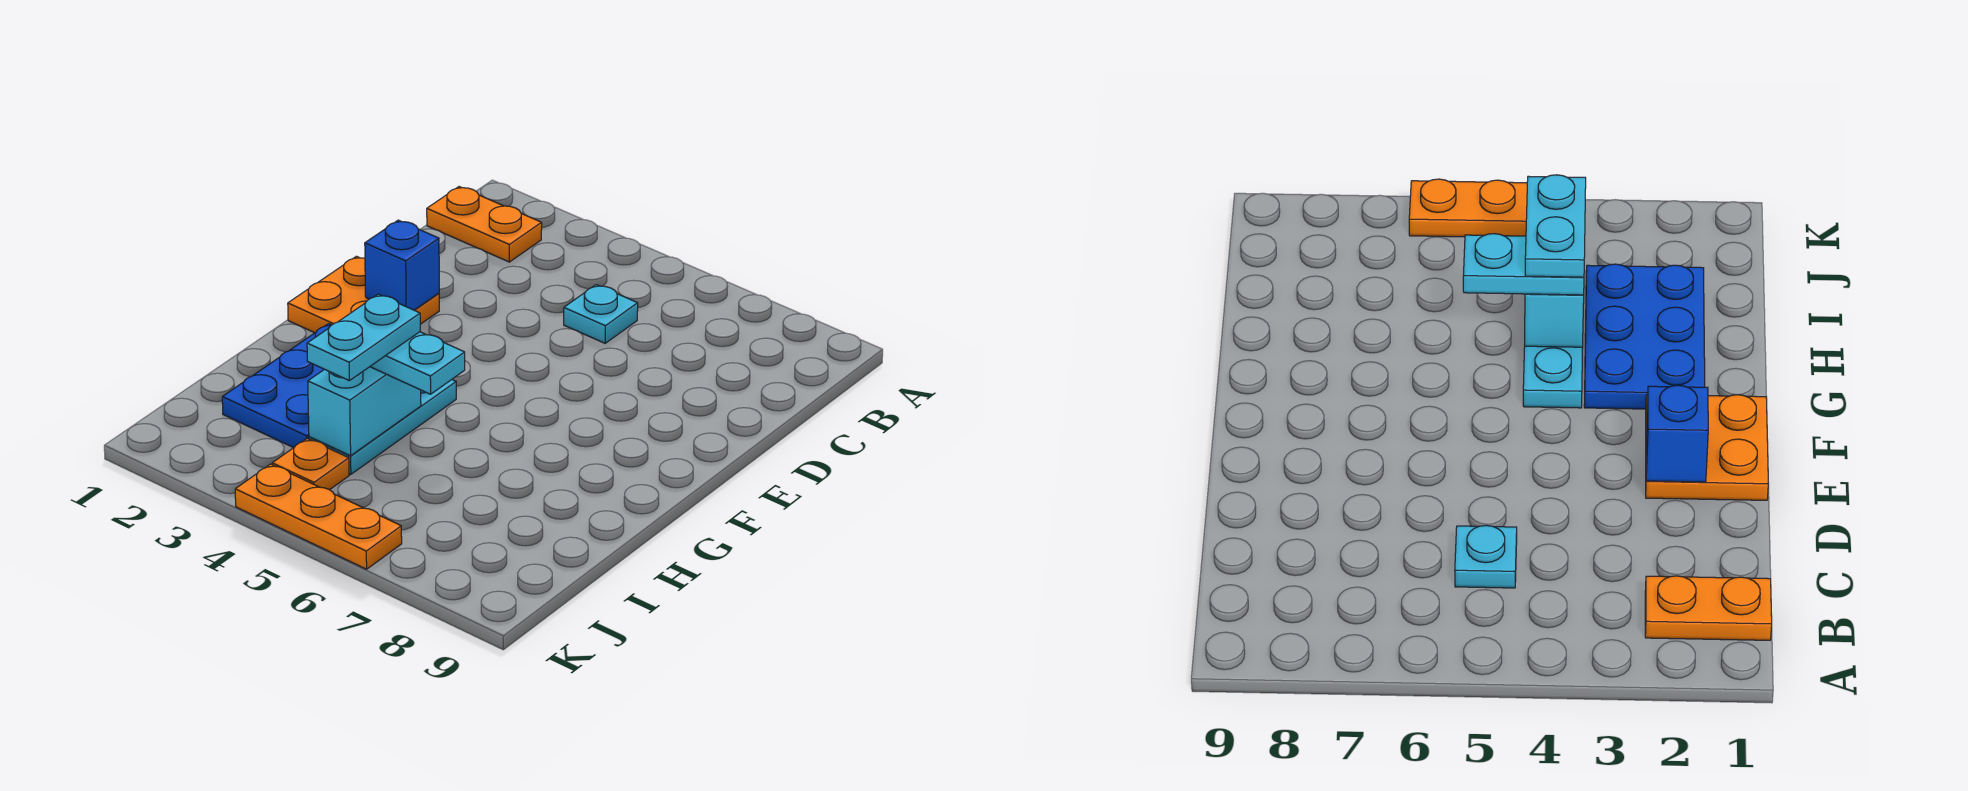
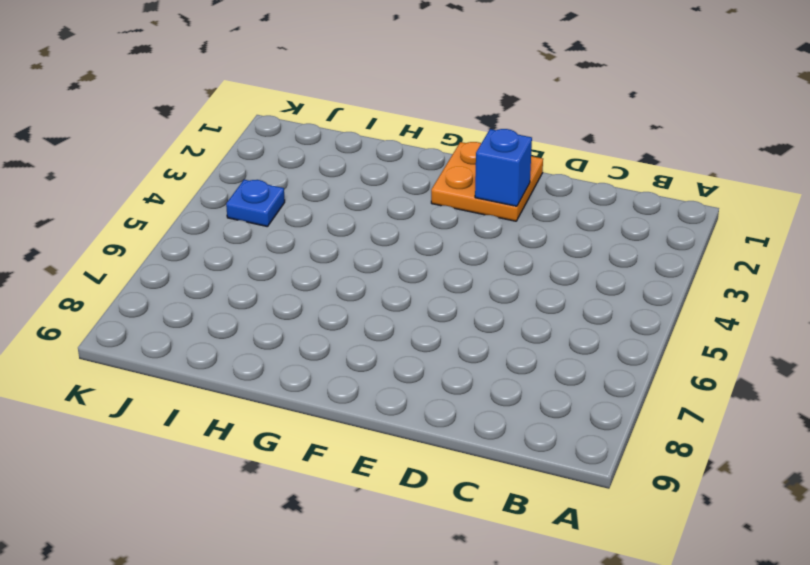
blue 1x1 plate [226,180,285,227] -> orange 1x1 plate [272,438,349,490]
none -> orange 1x2 plate [427,187,542,262]
none -> cyan 1x1 plate [564,285,638,343]

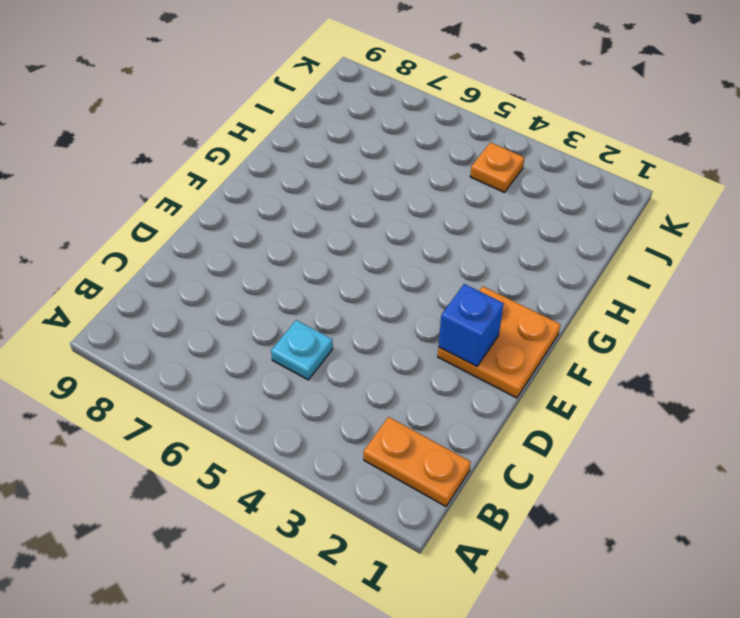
none -> blue 2x3 plate [222,324,331,448]
none -> cyan 1x3 plate [309,380,456,474]

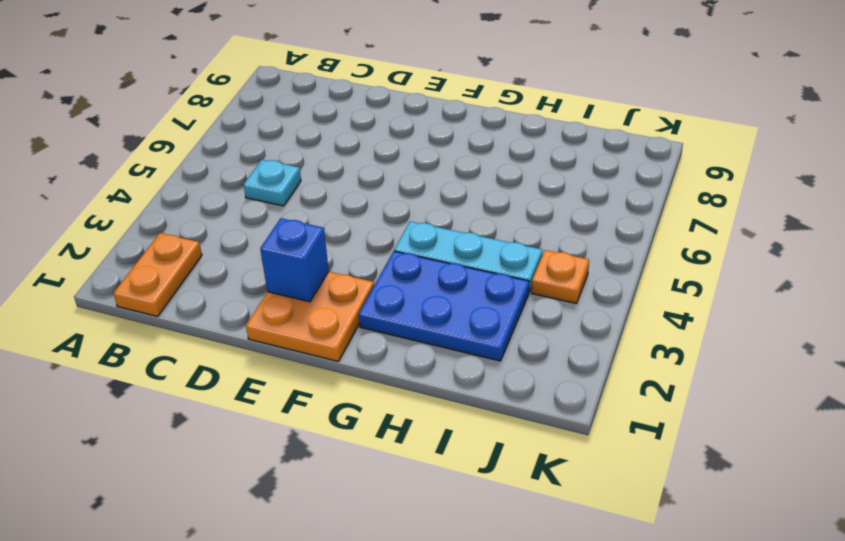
none -> orange 1x3 plate [235,464,402,569]
none -> cyan 1x2 brick [308,367,421,456]

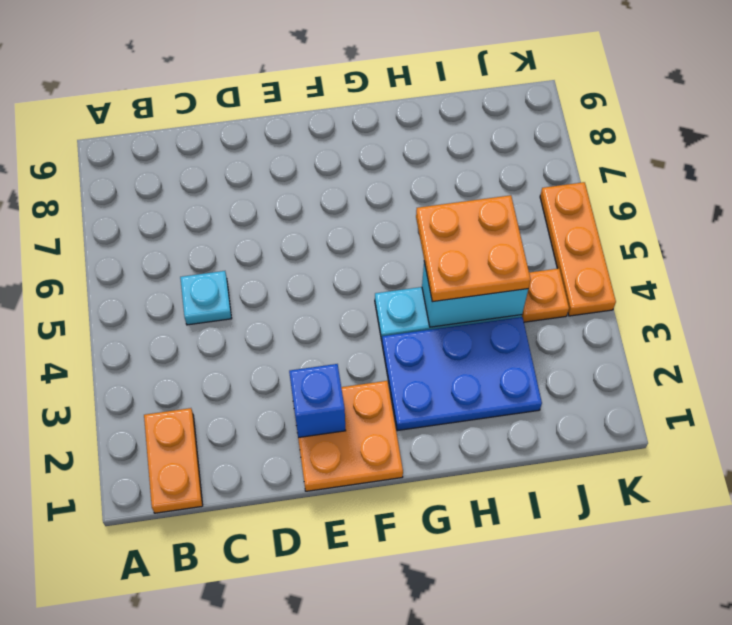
orange 2x2 plate [416,195,531,302] -> cyan 1x2 plate [370,332,465,394]
none -> cyan 1x2 plate [307,294,420,381]

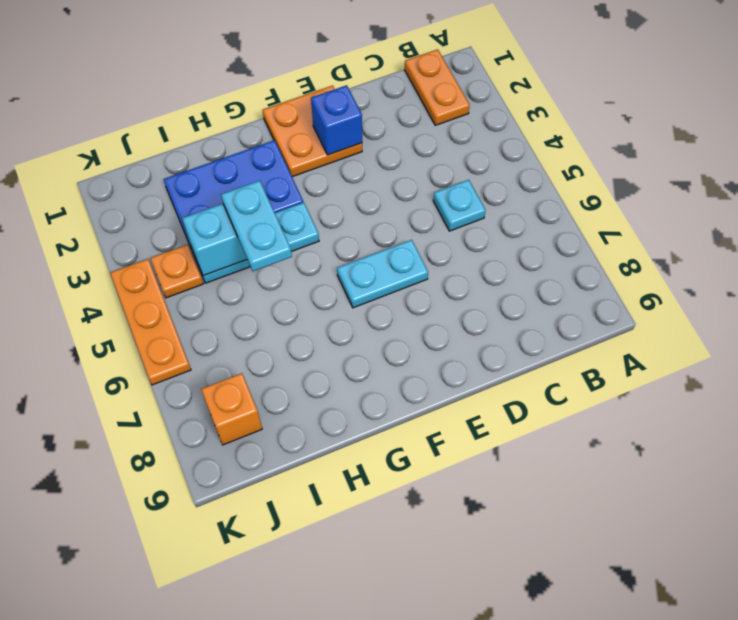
cyan 1x2 plate [337,240,428,308] -> cyan 1x2 plate moved to [307,294,420,381]
orange 1x1 brick [201,373,262,445] -> none

